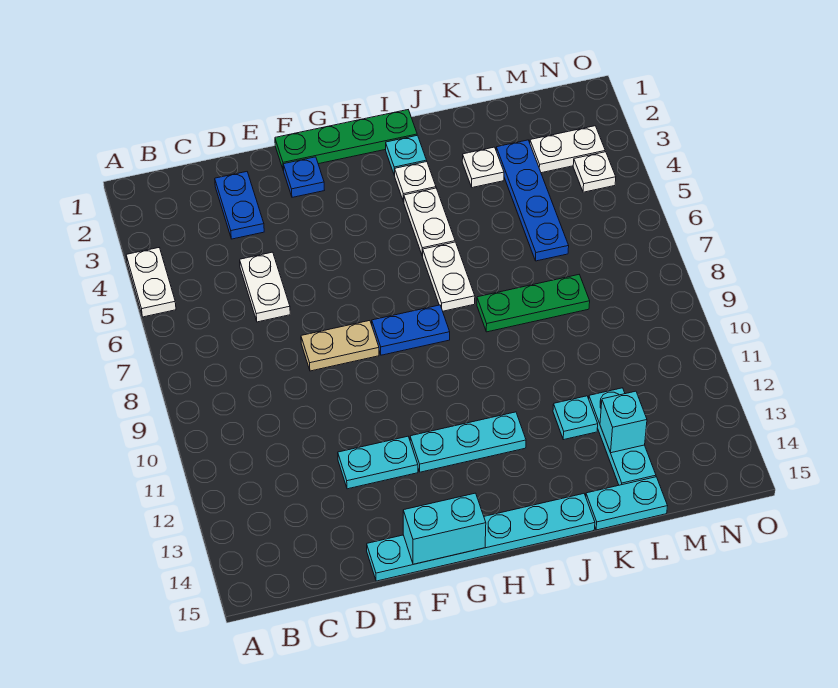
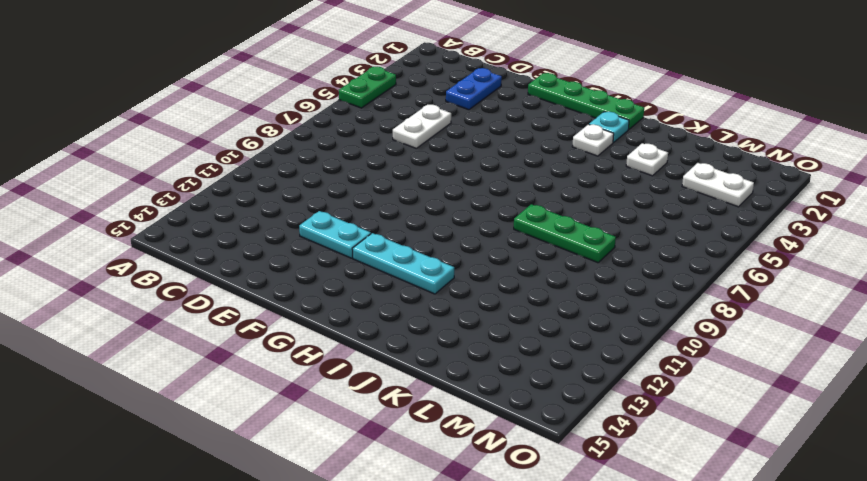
green 1x2 plate [339,66,396,108] -> white 1x2 plate [126,248,176,317]
none -> tan 1x2 plate [301,321,379,371]
none -> cyan 1x6 plate [367,494,595,581]
none -> blue 1x1 plate [283,157,324,197]

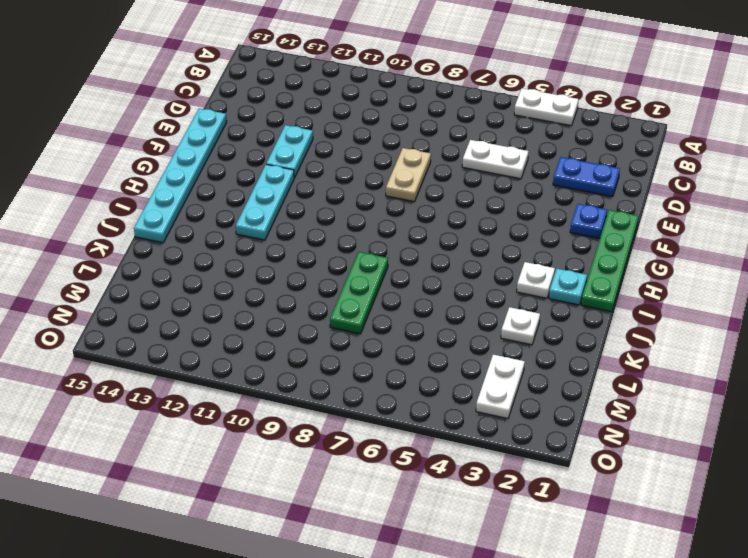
none -> blue 1x2 plate [372,305,450,355]
none -> white 1x2 plate [404,188,455,256]
none -> white 1x2 plate [423,242,475,311]

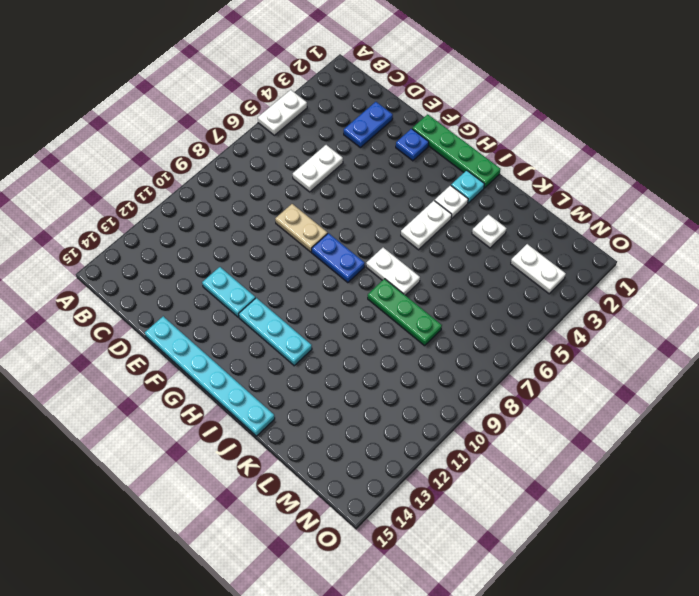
white 1x2 plate [366,248,420,295] -> white 1x2 plate turned to [423,242,475,311]
none -> cyan 1x1 plate [553,396,598,440]
none -> cyan 1x2 plate [586,477,667,530]
none -> blue 1x4 plate [496,140,569,261]

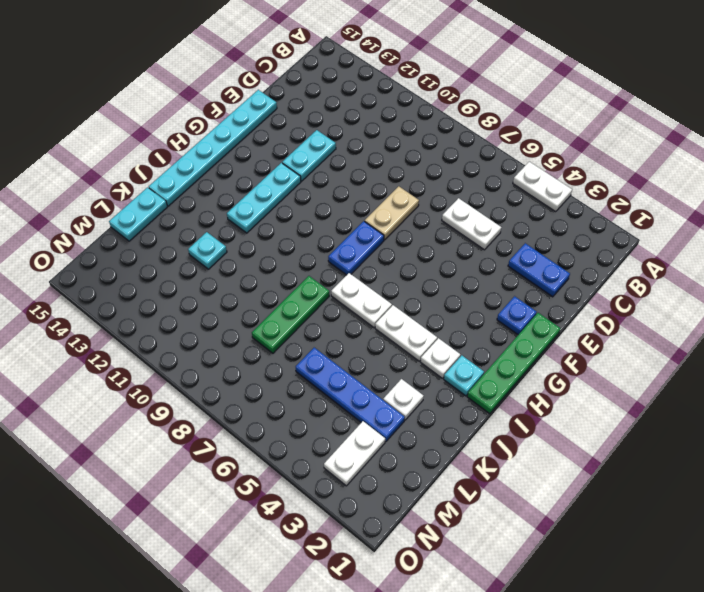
none -> cyan 1x3 plate [589,388,656,485]
none -> white 1x1 plate [573,152,616,192]
none -> cyan 1x2 brick [403,493,486,564]

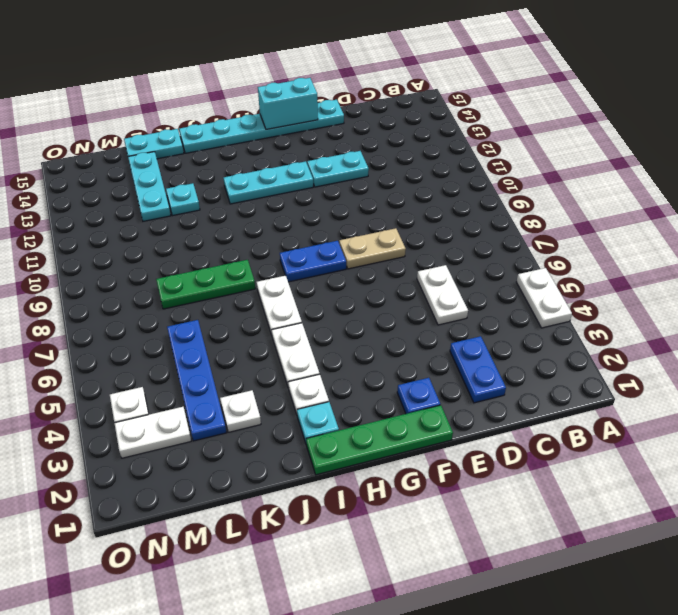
none -> cyan 1x1 brick [600,391,647,453]

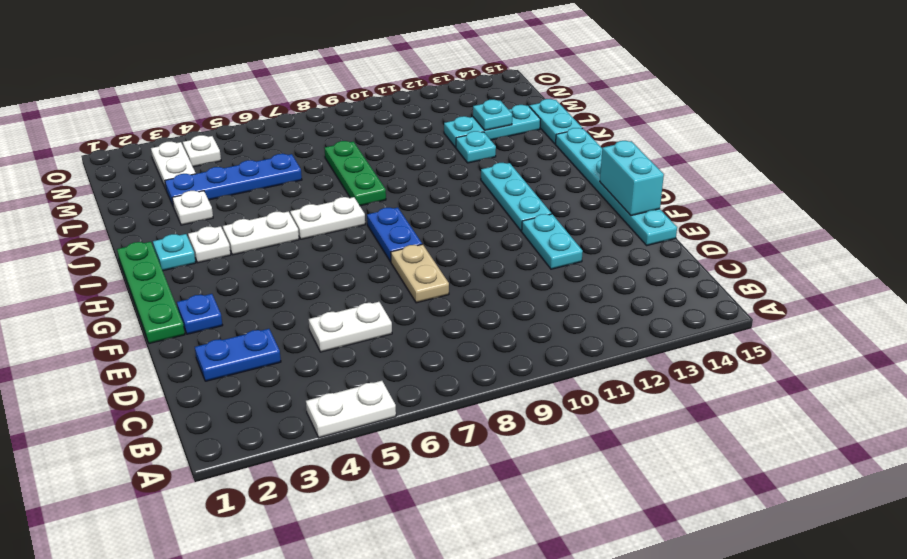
cyan 1x1 plate [473,100,512,130] -> cyan 1x1 brick [600,391,647,453]

